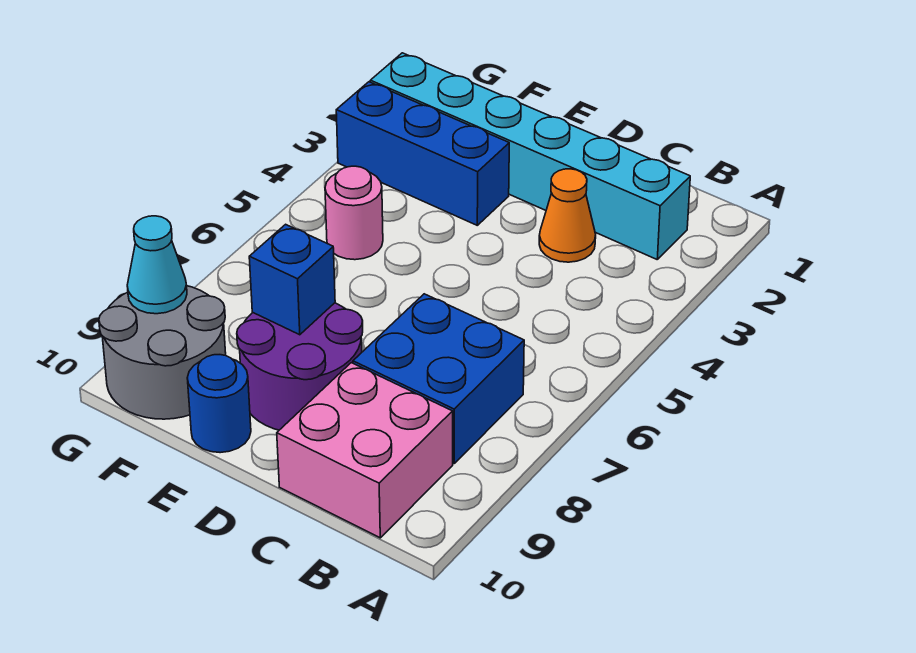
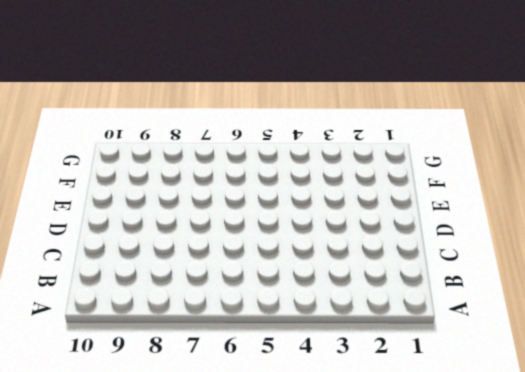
none -> cyan 1x6 brick [370,53,690,259]
none -> blue 2x2 brick [353,294,524,463]

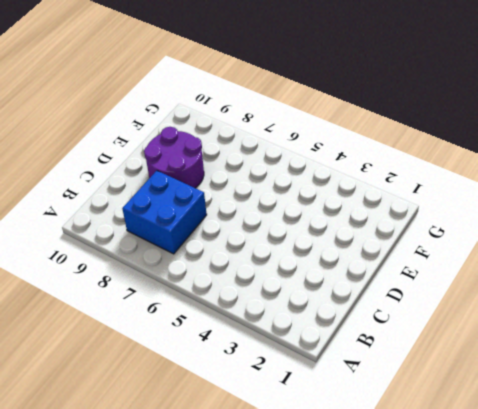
none -> cyan 1x6 brick [370,53,690,259]
none -> pink 2x2 brick [277,363,453,538]

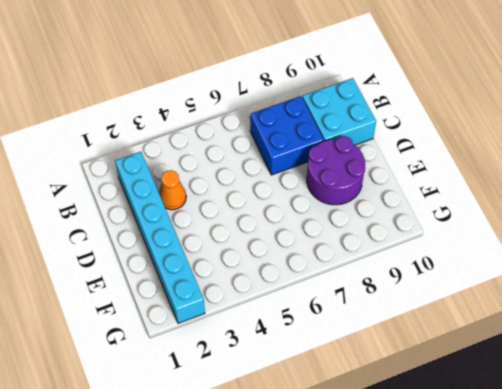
cyan 2x2 brick [303,78,376,145] -> pink 2x2 brick [277,363,453,538]
none -> blue 1x3 brick [336,82,509,225]
none -> blue 1x1 round brick [187,355,251,453]

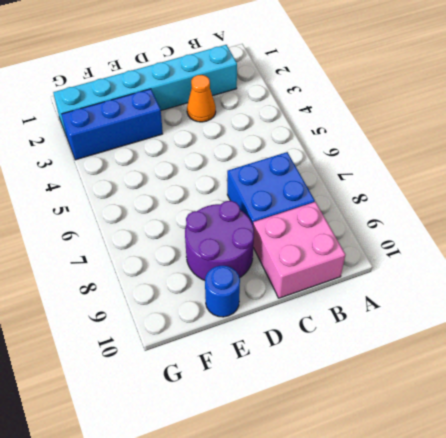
none -> pink 1x1 round brick [325,166,383,260]
none -> grey 2x2 round brick [99,286,226,419]

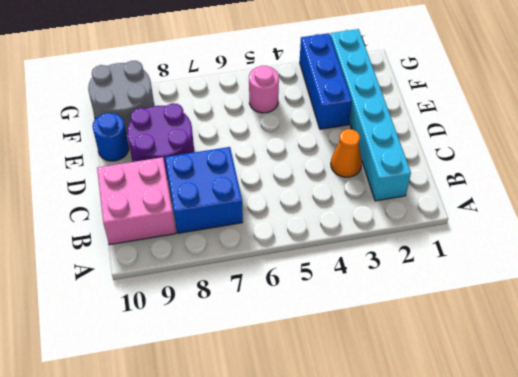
none -> blue 1x1 brick [249,224,335,335]
none -> cyan 1x1 cone [127,216,187,314]

